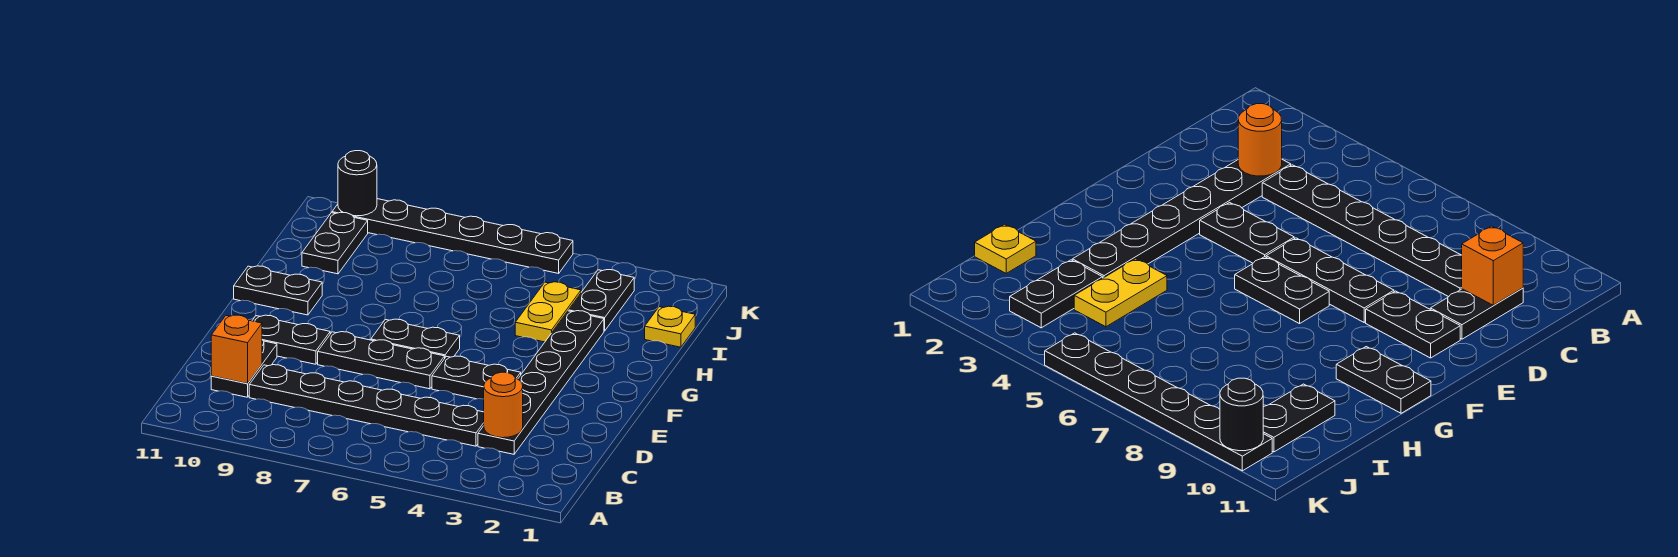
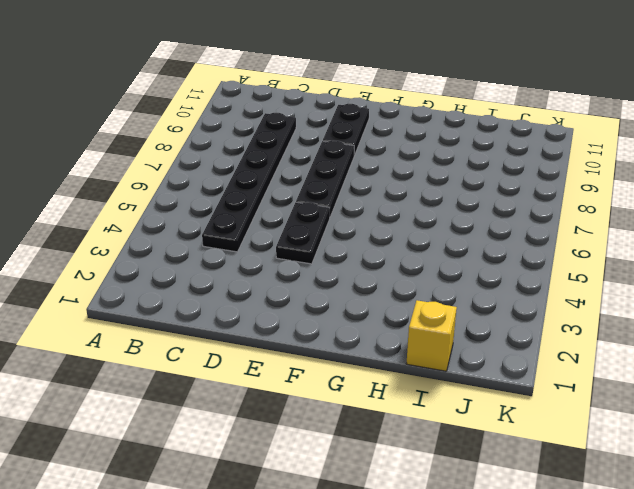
yellow 1x1 brick [406,300,457,371] -> yellow 1x1 plate [645,306,695,347]
none -> black 1x6 plate [478,311,604,454]
none -> black 1x2 plate [211,340,277,397]
none -> black 1x2 plate [371,319,460,357]

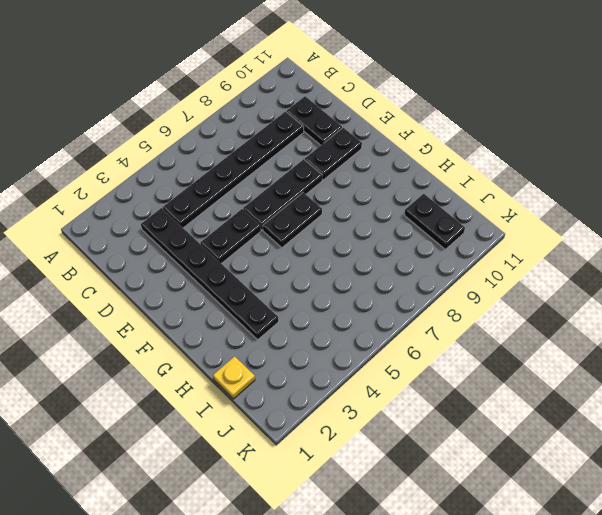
none -> black 1x2 plate [234,266,322,315]
none -> yellow 1x2 plate [515,282,581,342]
none -> black 1x2 plate [569,270,634,331]

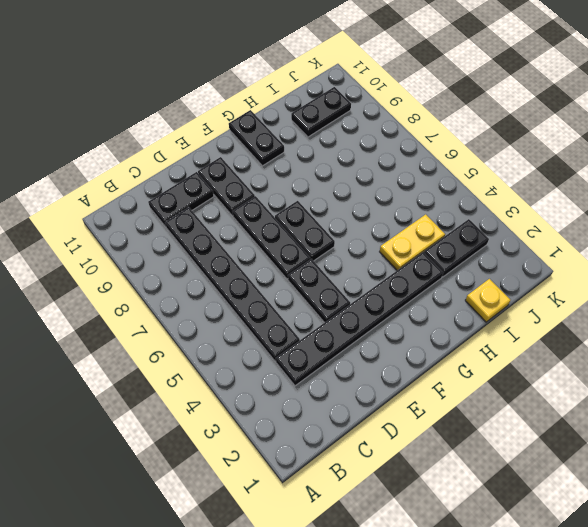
none -> black 1x6 plate [332,199,573,273]
none -> orange 1x1 round brick [484,372,523,438]
none -> orange 1x1 brick [211,315,262,384]

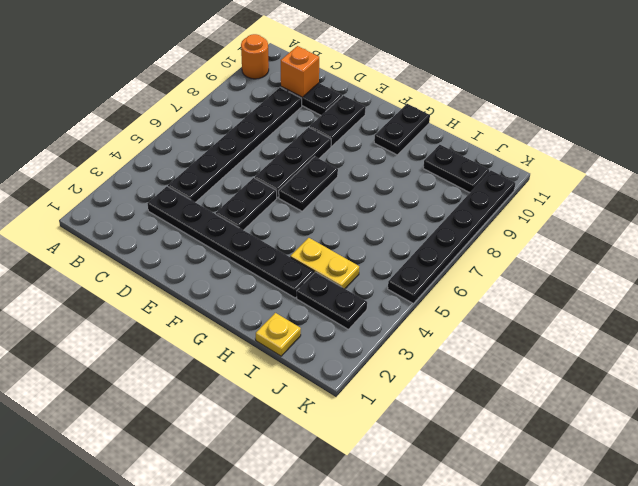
orange 1x1 round brick [241,34,269,79] -> orange 1x1 round brick moved to [484,372,523,438]
none -> black 1x1 round brick [338,151,377,216]

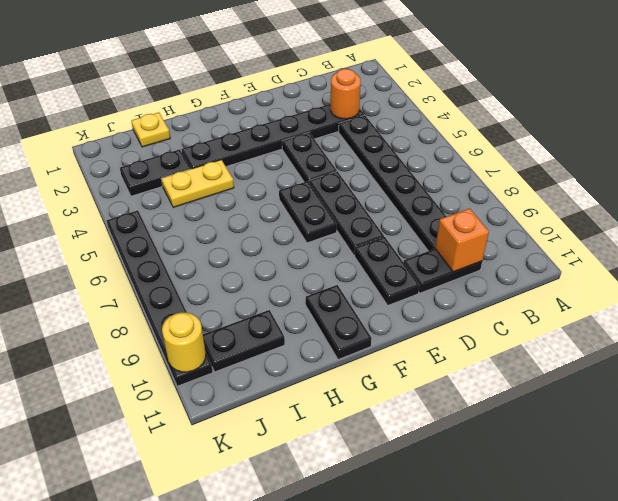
yellow 1x1 round brick [162,312,206,372] -> black 1x1 round brick [338,151,377,216]

